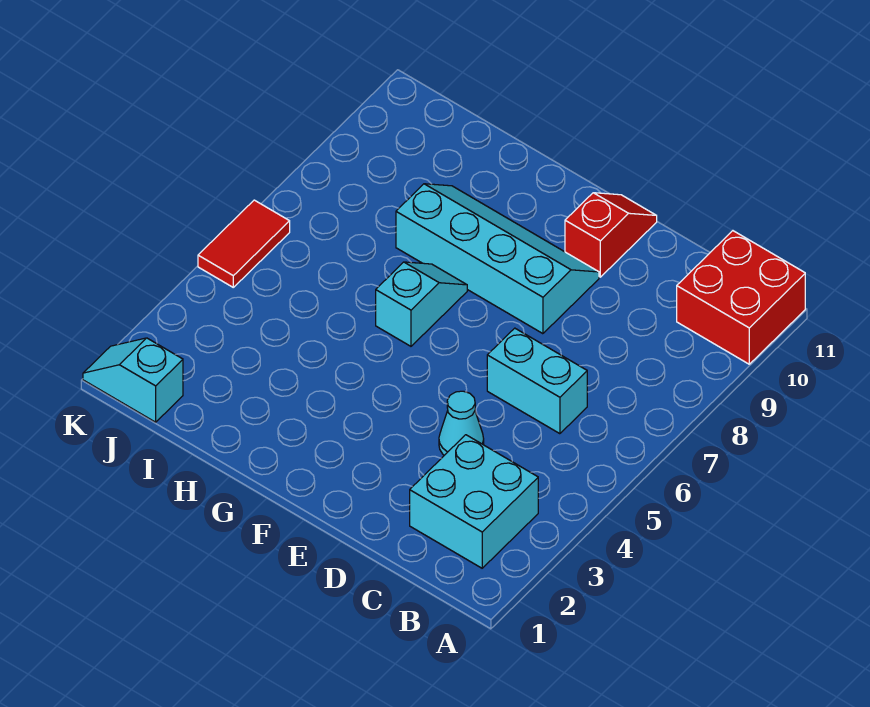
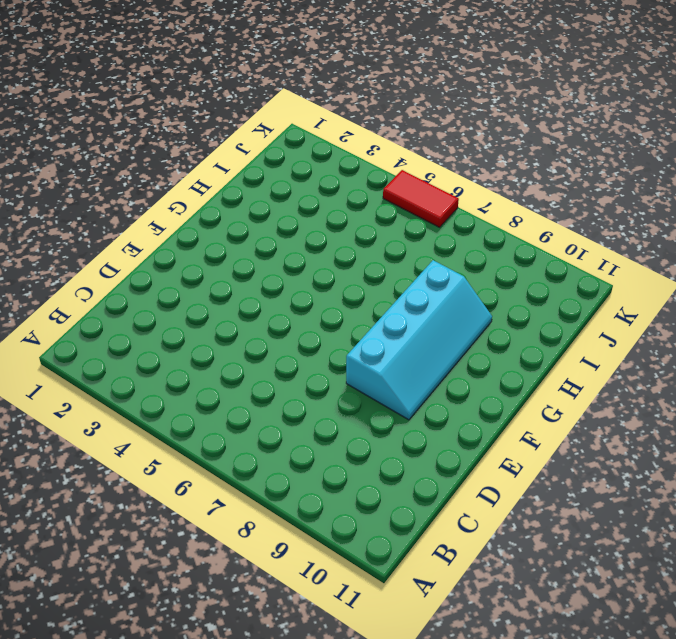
none -> red 2x2 brick [677,231,805,364]
none -> cyan 2x2 brick [410,435,538,568]

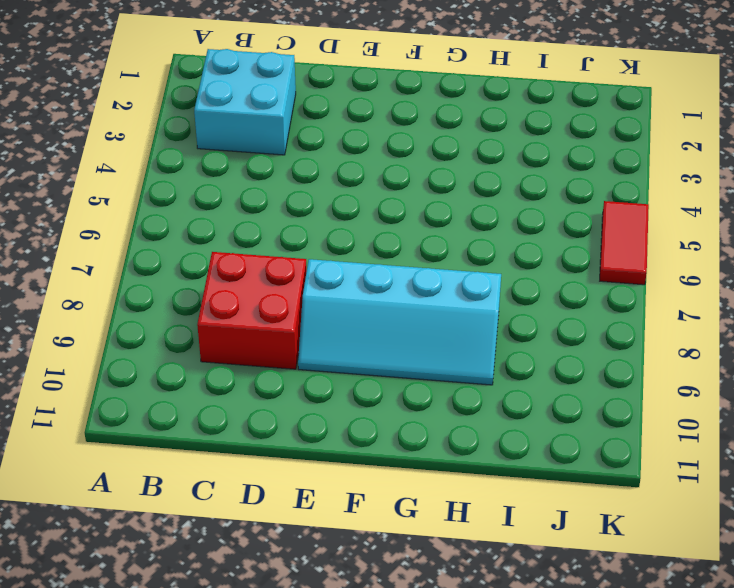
red 2x2 brick [197,252,307,369] -> red 2x2 brick moved to [677,231,805,364]
none -> cyan 1x2 brick [487,328,587,434]
none -> cyan 1x1 cone [439,391,484,455]

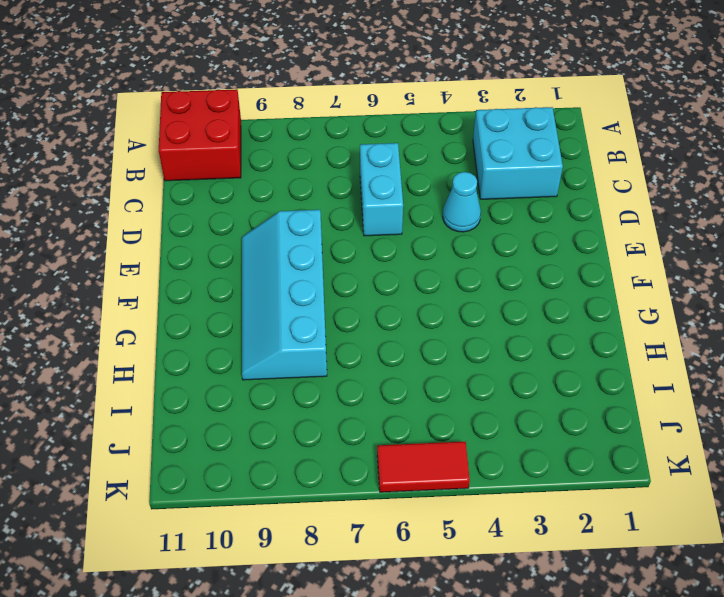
none -> red 1x2 slope [565,193,657,277]
none -> cyan 1x2 slope [376,262,467,346]

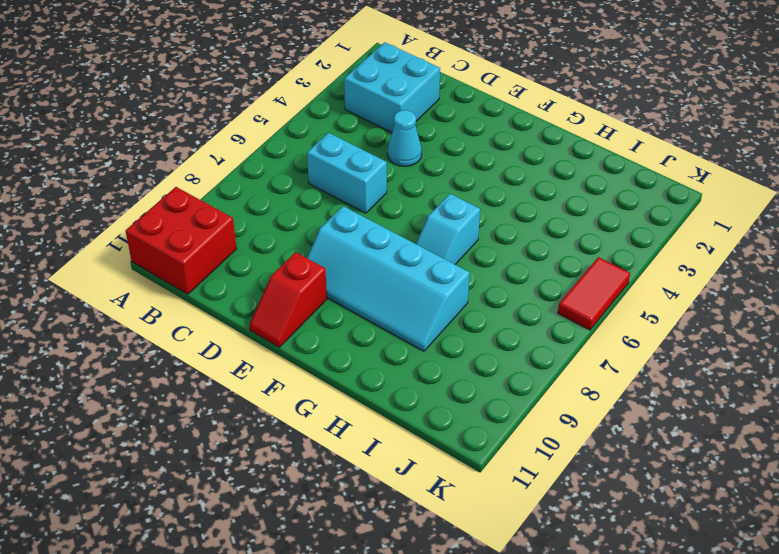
none -> cyan 1x2 slope [83,338,183,422]

